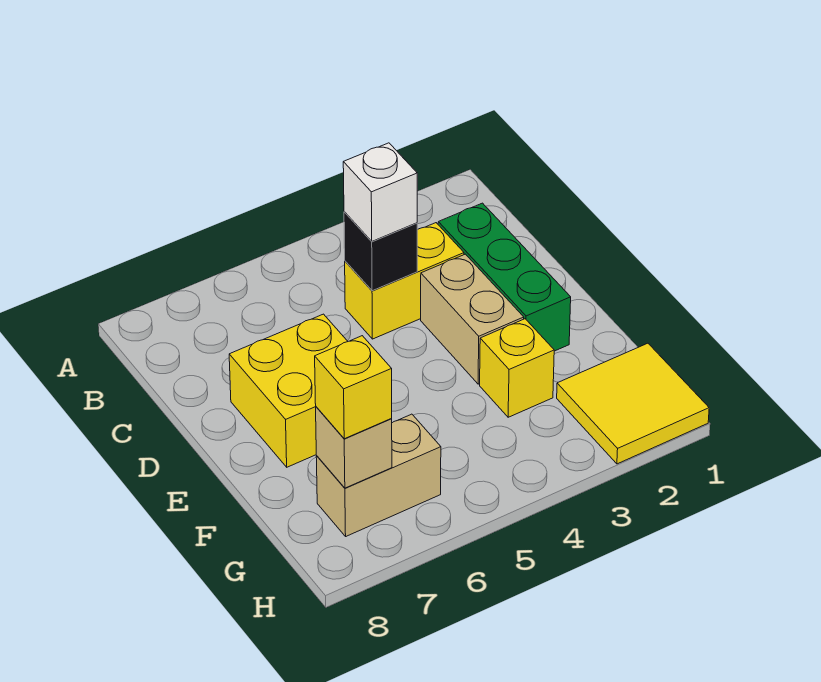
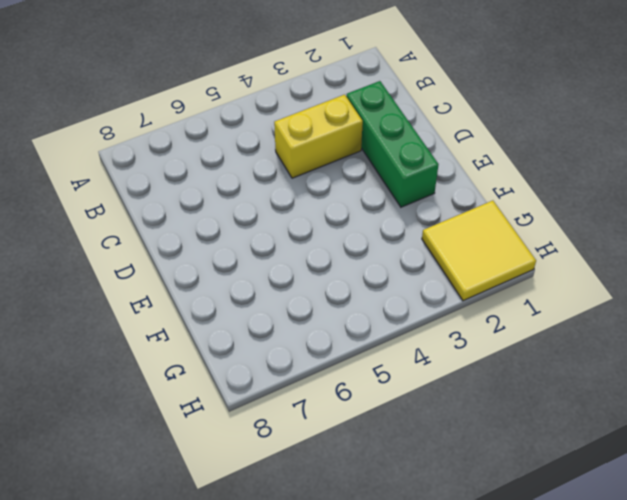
none -> tan 1x2 brick [421,254,524,384]
none -> yellow 2x2 brick [229,314,348,467]

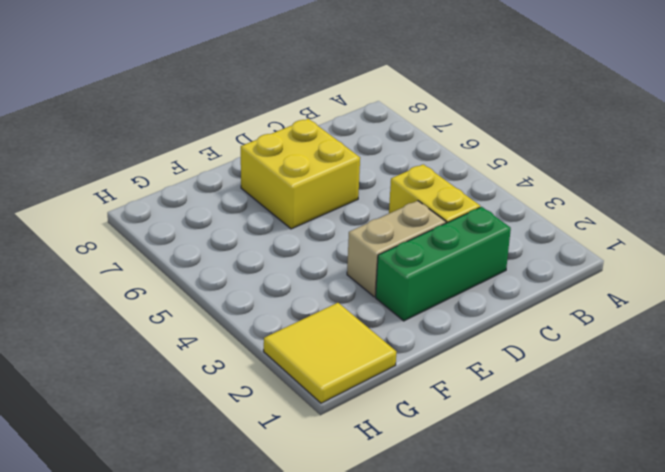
none -> yellow 1x1 brick [480,319,554,417]
none -> tan 1x2 brick [316,414,441,536]

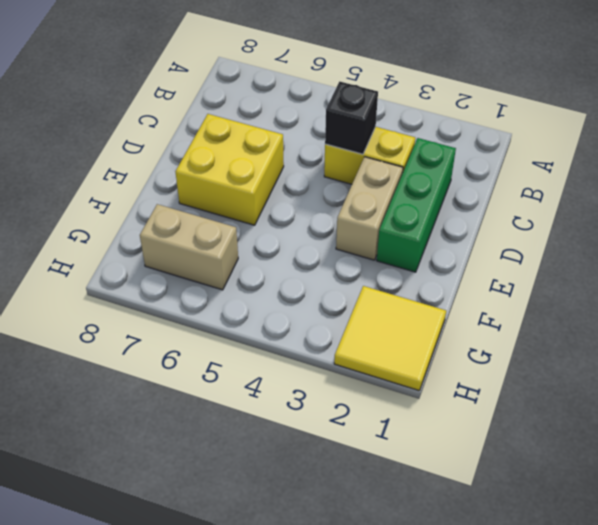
none -> yellow 1x1 brick [480,319,554,417]
none -> tan 1x1 brick [316,407,392,488]

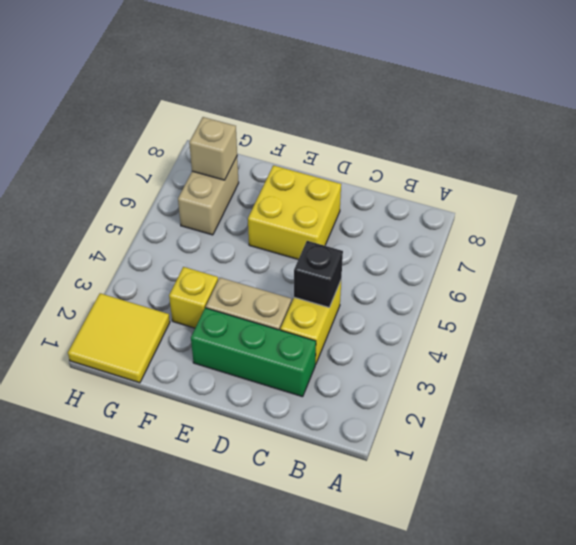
none -> white 1x1 brick [343,143,417,241]
none -> yellow 1x1 brick [315,336,392,439]

